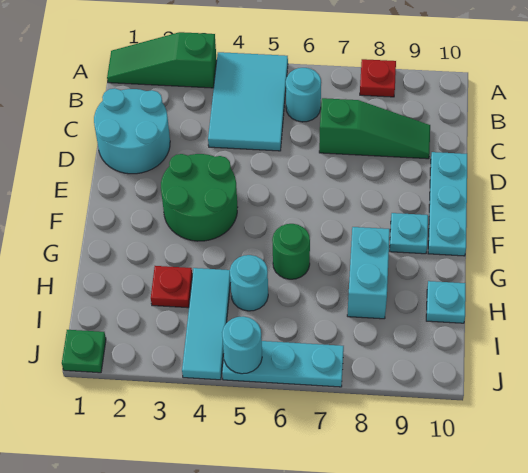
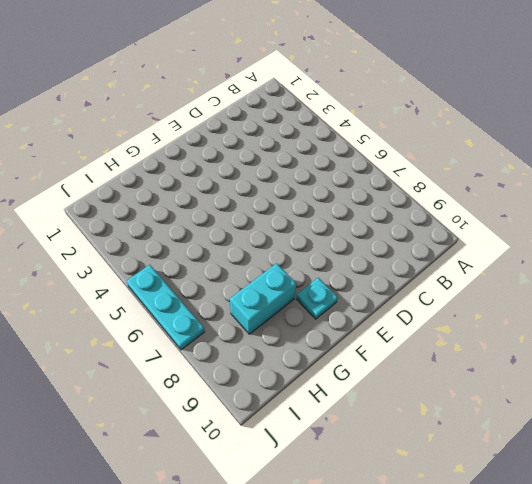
none -> green 1x3 slope [107,32,217,88]
none -> cyan 2x3 tile [208,52,288,151]
none -> red 1x1 plate [360,59,396,97]

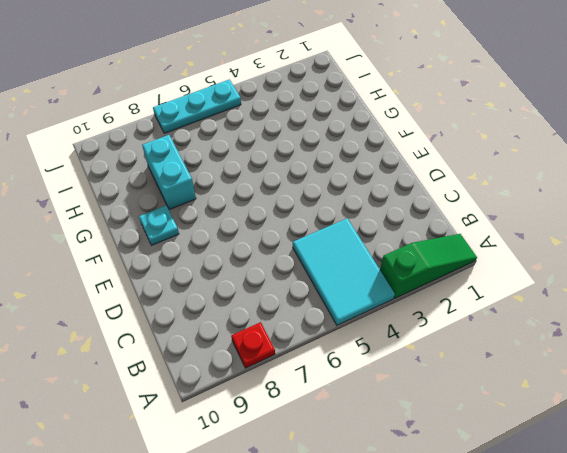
none -> cyan 1x1 round brick [286,68,321,122]
none -> cyan 2x2 round brick [94,88,170,174]
none -> green 1x3 slope [319,98,430,159]

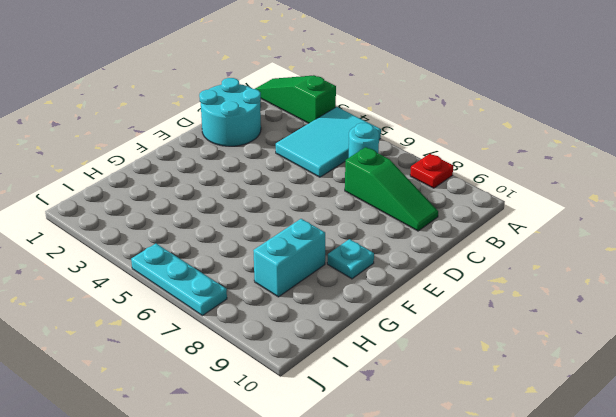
none -> cyan 1x3 plate [428,152,467,256]
none -> green 2x2 round brick [161,154,238,241]
none -> green 1x1 round brick [272,224,310,279]

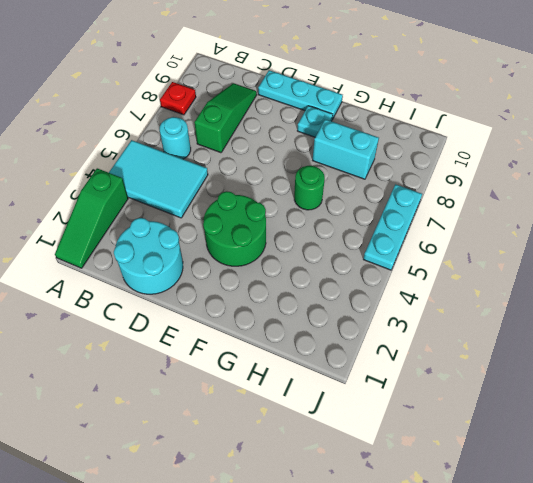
none -> red 1x1 plate [151,266,192,308]
none -> cyan 1x3 tile [182,268,231,380]
none -> cyan 1x1 round brick [230,255,268,311]

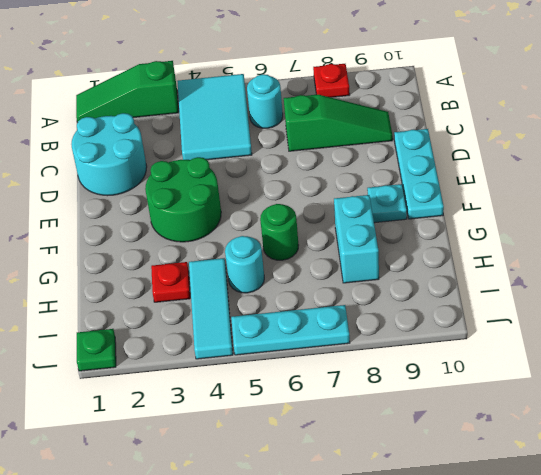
none -> cyan 1x1 plate [426,281,466,323]
none -> cyan 1x1 round brick [222,316,262,374]

